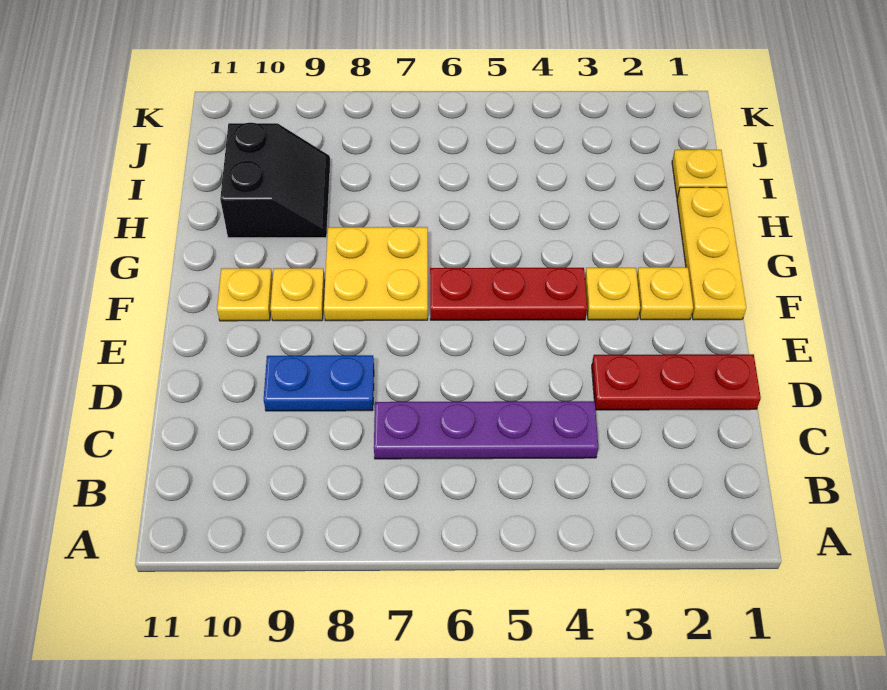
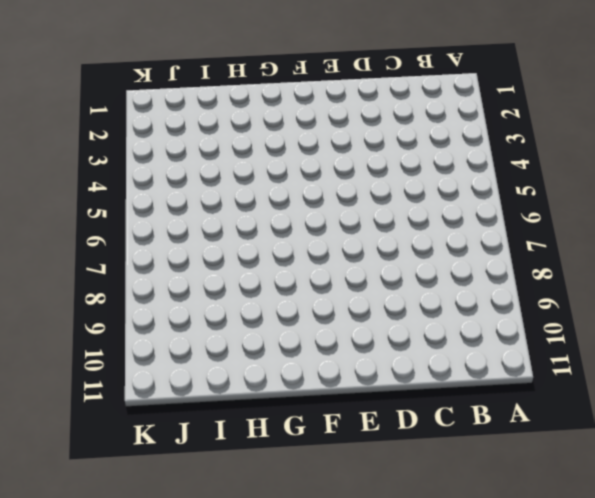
none -> purple 1x4 plate [374,401,598,459]
none -> red 1x3 plate [592,354,761,410]
none -> blue 1x2 plate [264,355,374,411]

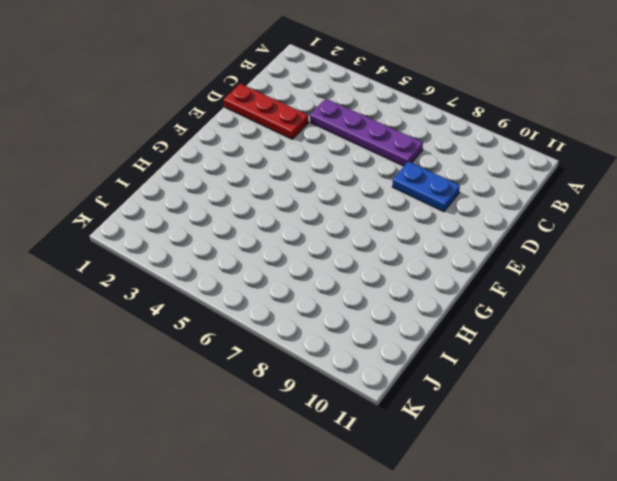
none -> yellow 1x3 plate [677,187,746,320]
none -> yellow 1x1 plate [637,267,693,320]
none -> yellow 1x1 plate [585,268,640,320]

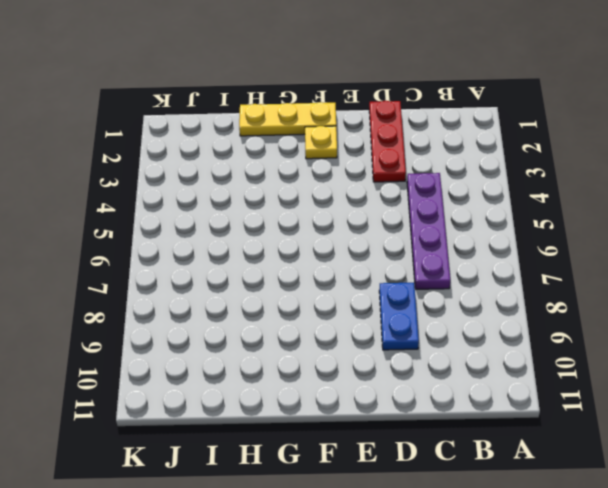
none -> yellow 1x1 plate [585,268,640,320]
none -> red 1x3 plate [430,268,587,320]
none -> yellow 2x2 plate [324,227,428,321]

